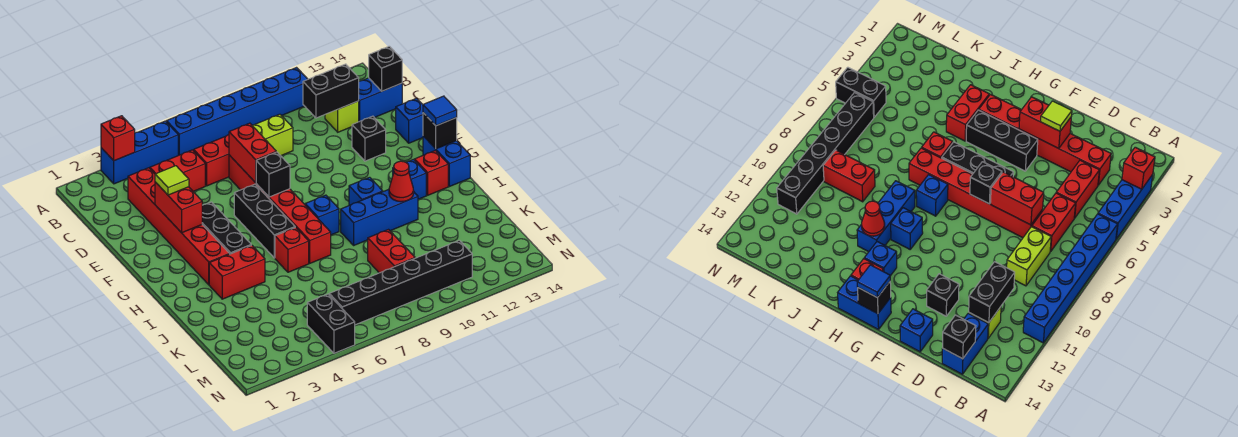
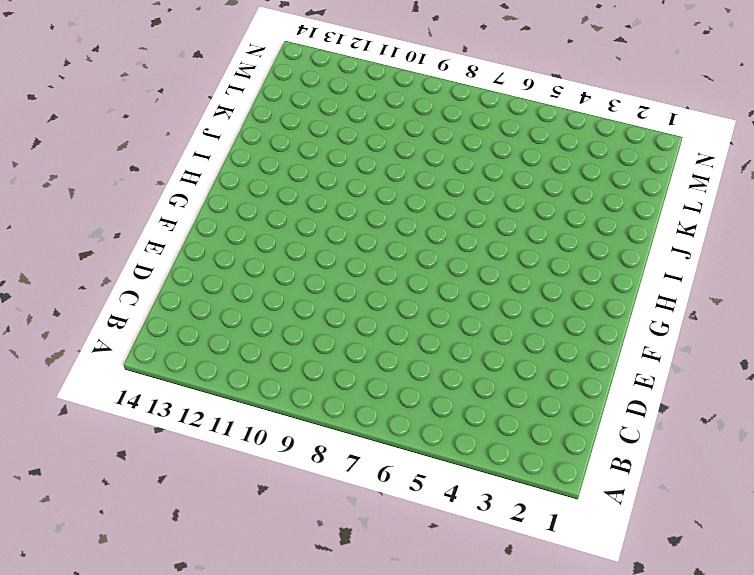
none -> blue 1x3 brick [101,121,178,184]
none -> blue 1x6 brick [166,68,308,155]
none -> red 1x6 brick [128,168,229,285]
none -> red 1x2 brick [150,150,205,191]

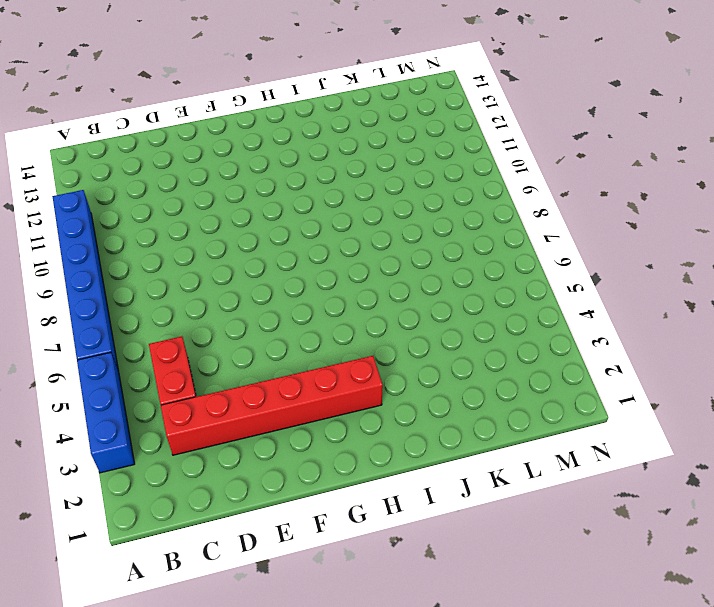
none -> red 1x2 brick [194,135,229,186]
none -> lime 1x2 brick [252,114,293,156]
none -> lime 1x1 brick [325,101,359,132]
none -> blue 1x2 brick [359,78,402,122]

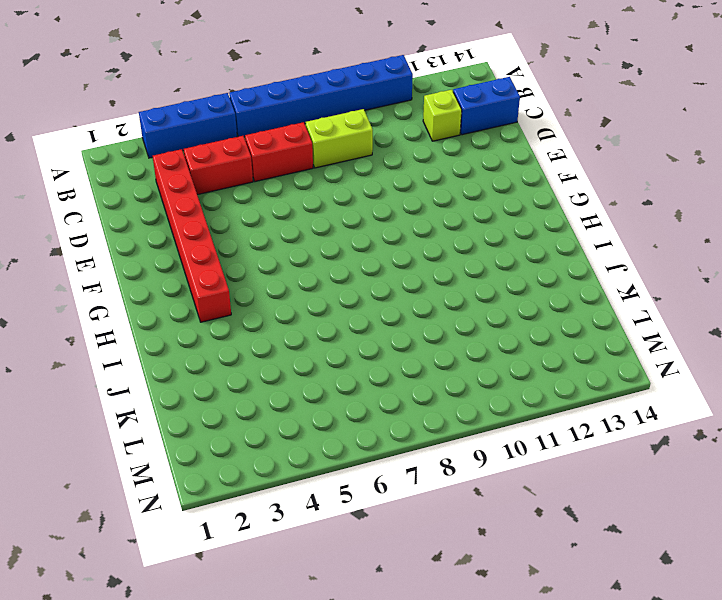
none -> red 1x6 brick [229,155,331,263]
none -> black 1x1 brick [352,116,386,161]
none -> blue 1x1 brick [396,98,423,143]
none -> black 1x3 brick [202,202,251,254]

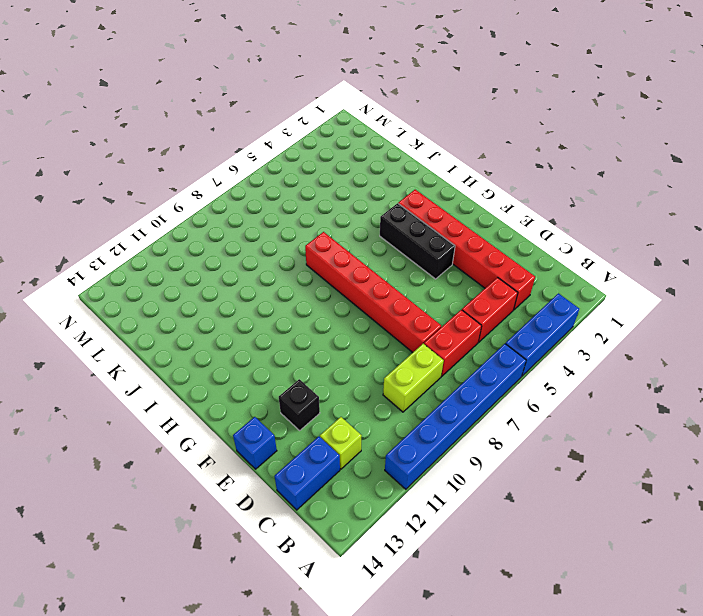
none -> black 1x3 brick [234,184,295,258]
none -> blue 1x2 brick [423,136,470,187]
none -> blue 1x1 brick [305,195,339,235]
none -> blue 1x1 brick [349,177,383,205]

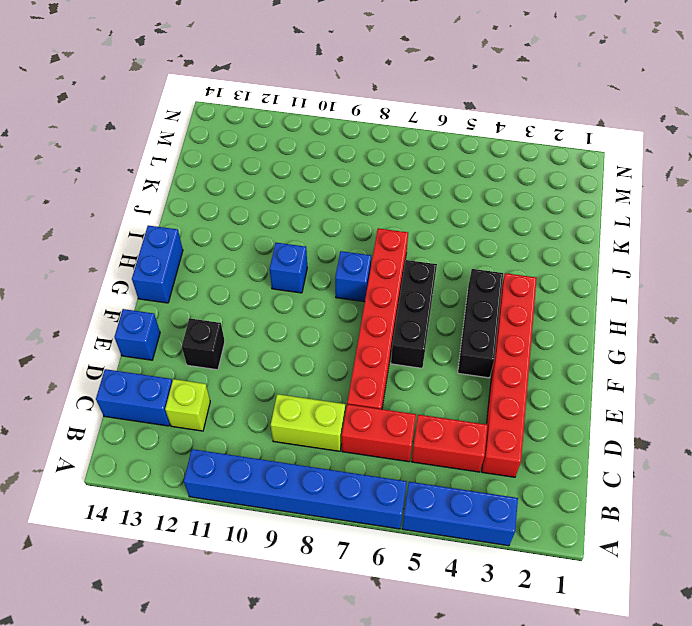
none -> blue 1x1 brick [393,159,426,199]
none -> red 1x1 brick [415,150,448,195]
none -> red 1x2 brick [209,245,265,299]
none -> red 1x1 brick [275,227,309,272]

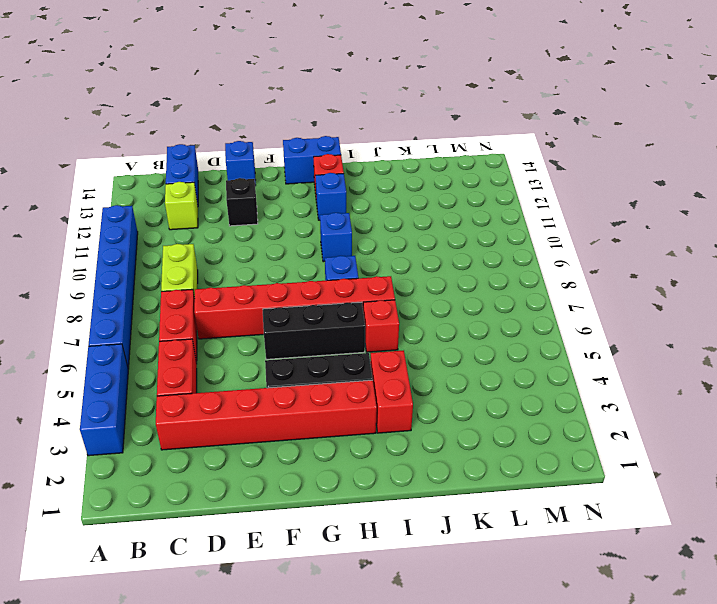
none -> blue 1x3 brick [341,189,418,245]
none -> red 1x2 brick [368,230,415,273]
none -> black 1x2 brick [307,294,355,353]
none -> black 1x6 brick [329,240,472,325]

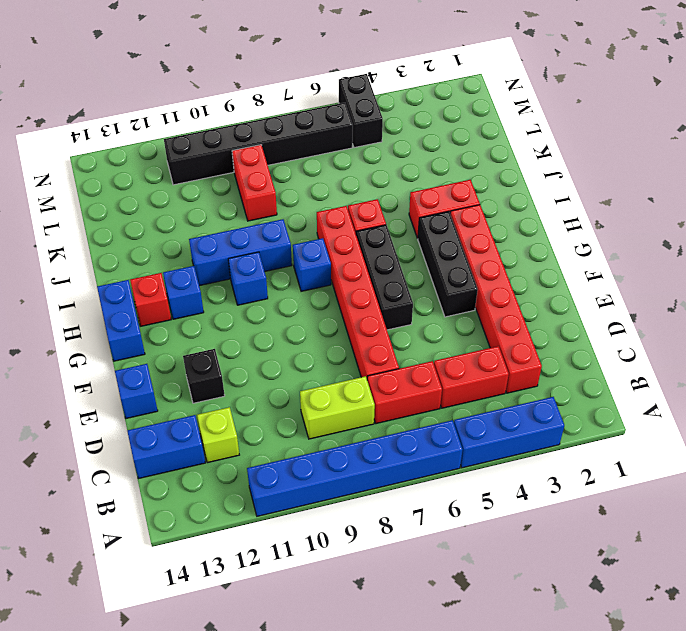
none -> red 1x1 brick [101,116,135,161]
none -> black 1x2 brick [303,64,359,118]
none -> black 1x1 brick [369,46,402,91]
none -> red 1x2 brick [229,123,276,183]

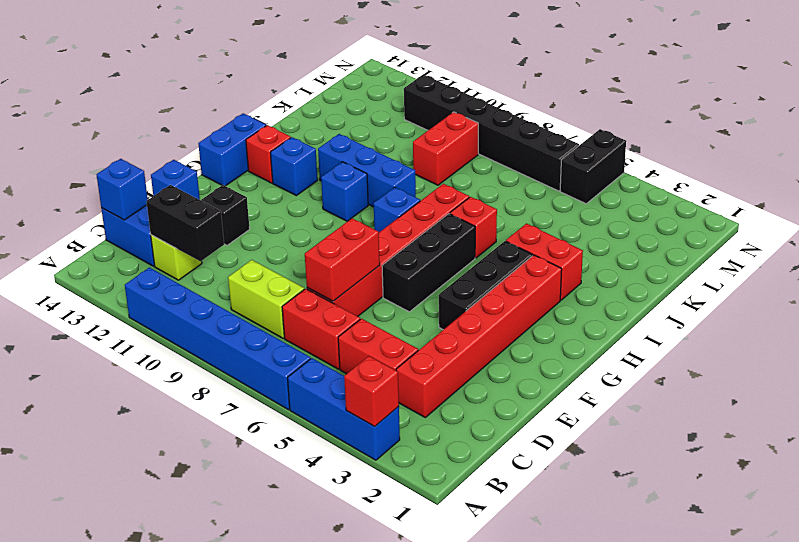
blue 1x1 brick [97,159,148,220] -> black 1x1 brick [369,46,402,91]
none -> red 1x2 brick [155,182,202,233]
none -> black 1x1 brick [256,152,290,197]
none -> black 1x1 brick [423,113,457,149]
none -> red 1x1 cone [389,161,414,202]

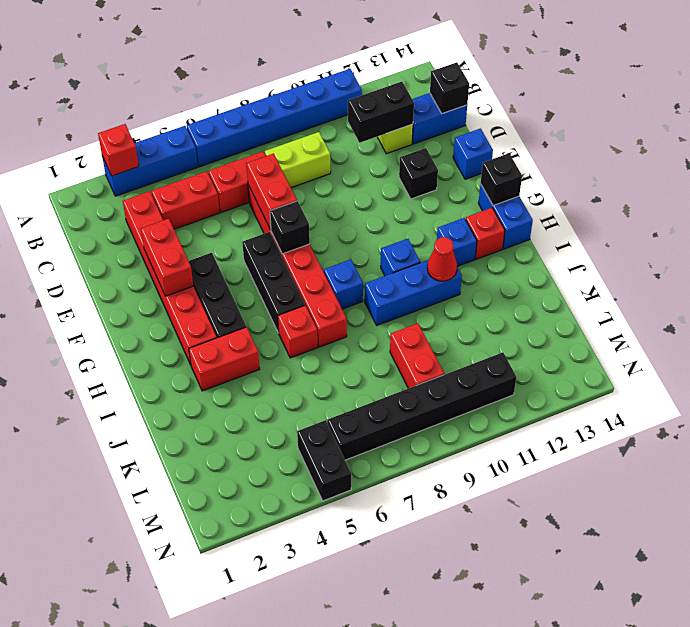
none -> lime 1x1 tile [155,166,189,195]
none -> blue 1x1 tile [423,96,457,126]

